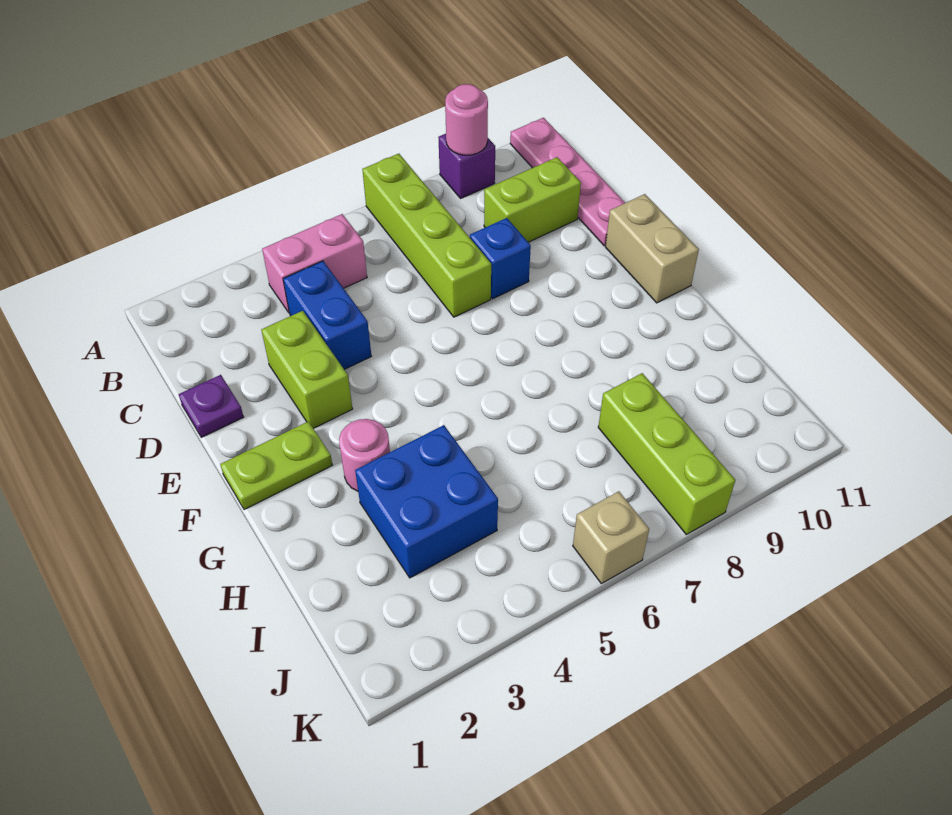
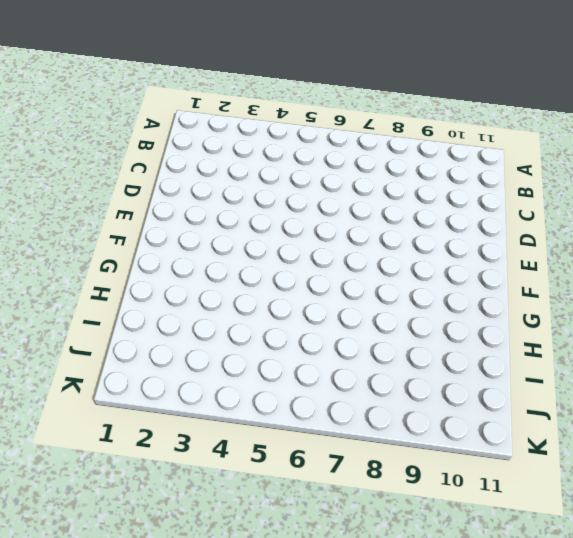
none -> lime 1x4 brick [362,154,491,317]
none -> purple 1x1 brick [438,134,495,199]
none -> pink 1x4 plate [510,118,625,246]

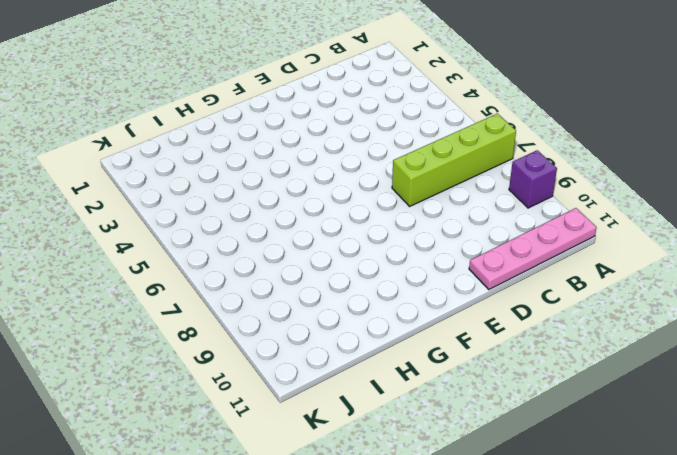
none -> pink 1x2 brick [262,214,367,312]
none -> blue 1x2 brick [283,261,371,369]
none -> lime 1x2 brick [484,157,581,242]

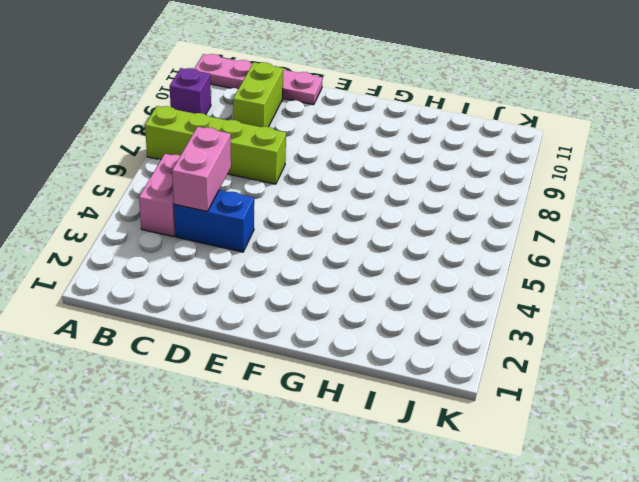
pink 1x2 brick [172,127,231,211] -> none
none -> purple 1x1 plate [179,375,244,437]
none -> lime 1x2 brick [261,311,353,428]
none -> blue 1x1 brick [470,218,531,299]

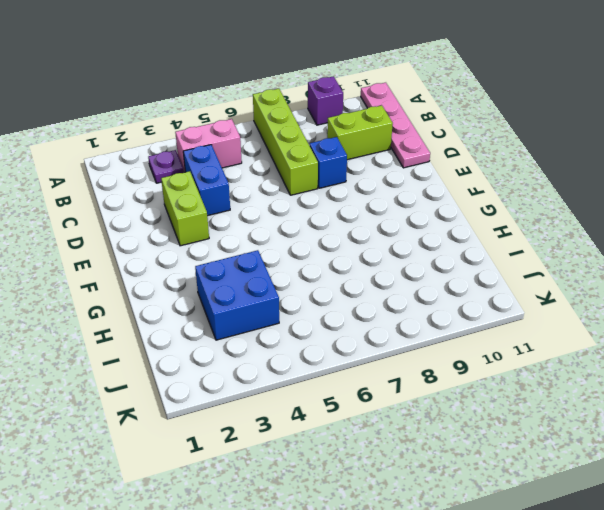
purple 1x1 plate [148,150,184,183] -> purple 1x1 plate moved to [179,375,244,437]
none -> tan 1x2 brick [605,194,699,303]
none -> lime 1x2 plate [220,421,332,510]
none -> pink 1x1 round brick [339,419,390,491]

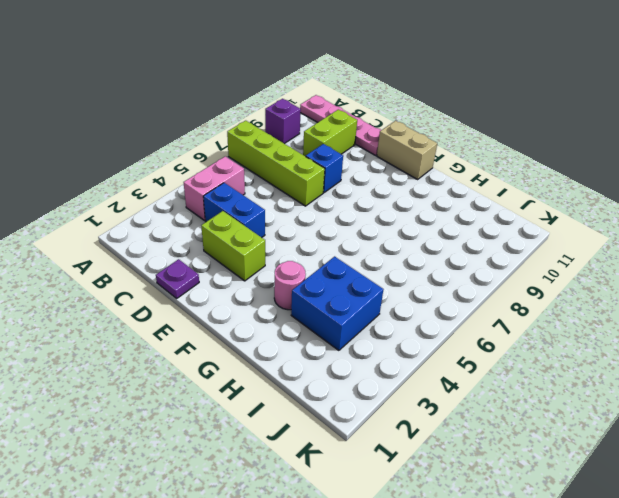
none -> lime 1x2 plate [220,421,332,510]
none -> lime 1x3 brick [598,373,735,535]
none -> tan 1x1 brick [573,491,649,584]

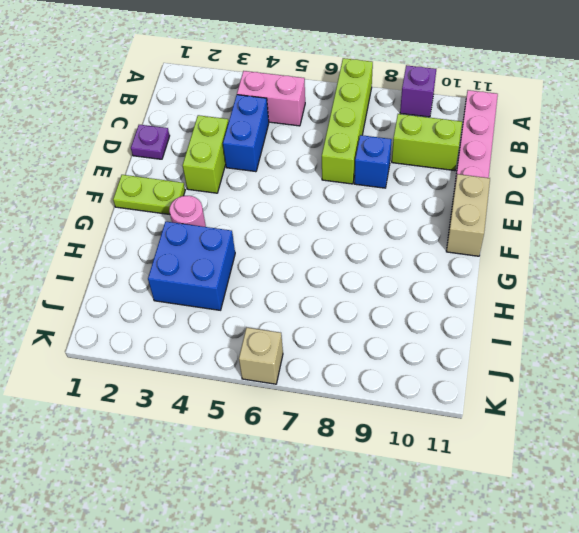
none -> lime 1x3 brick [598,373,735,535]
none -> pink 1x1 round brick [445,84,488,155]

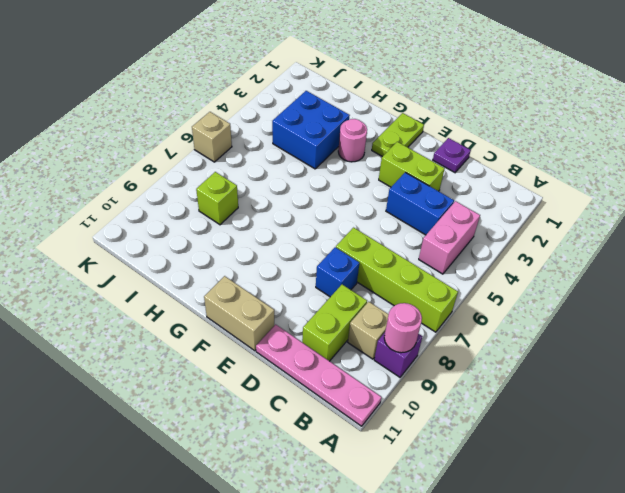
tan 1x1 brick [348,302,389,359] -> none
lime 1x1 brick [196,172,238,225] -> lime 1x3 brick [598,373,735,535]

